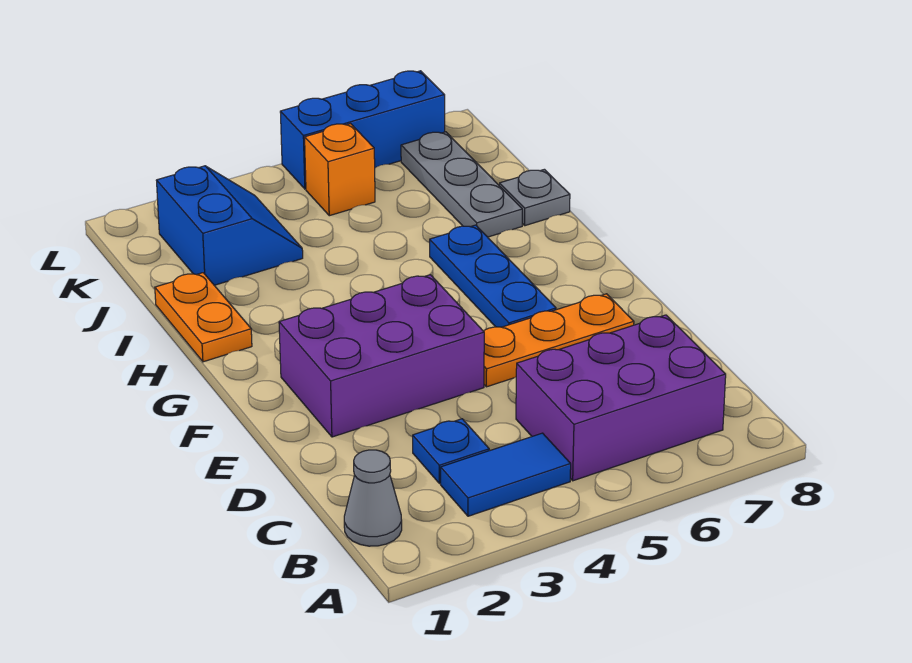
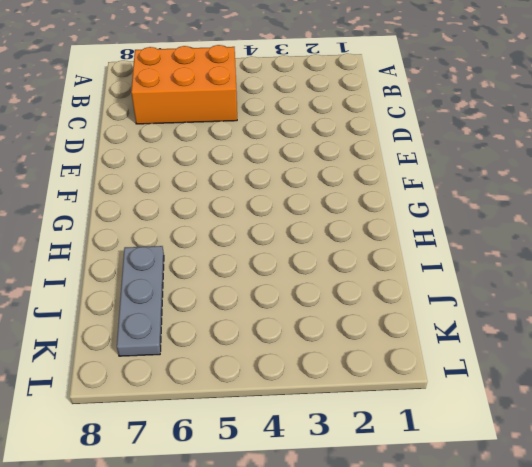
orange 2x3 brick [131,45,237,124] -> purple 2x3 brick [516,315,726,481]
none -> grey 1x1 cone [344,450,402,546]
none -> blue 1x2 tile [441,433,571,516]
none -> blue 1x1 plate [413,419,489,484]

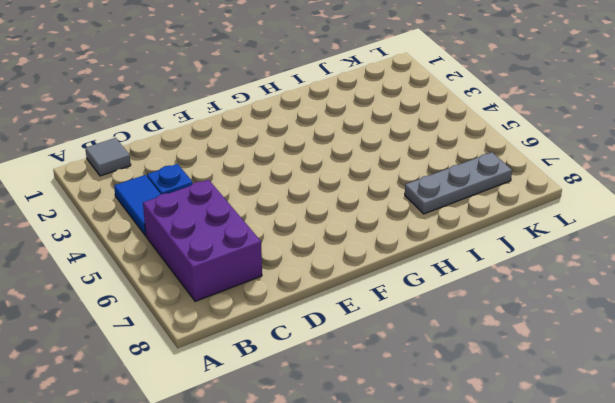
grey 1x1 tile [85,138,131,176] -> grey 1x1 cone [344,450,402,546]
none -> purple 2x3 brick [279,275,484,437]
none -> orange 1x3 plate [484,294,634,387]
none -> blue 1x3 plate [430,225,556,327]

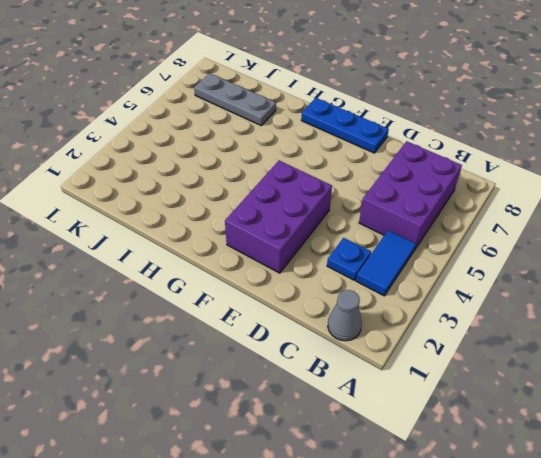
blue 1x3 plate [301,98,389,153] -> blue 1x3 plate moved to [430,225,556,327]
none -> orange 1x3 plate [484,294,634,387]
none -> orange 1x2 plate [155,273,252,362]
none -> grey 1x1 plate [499,169,570,226]

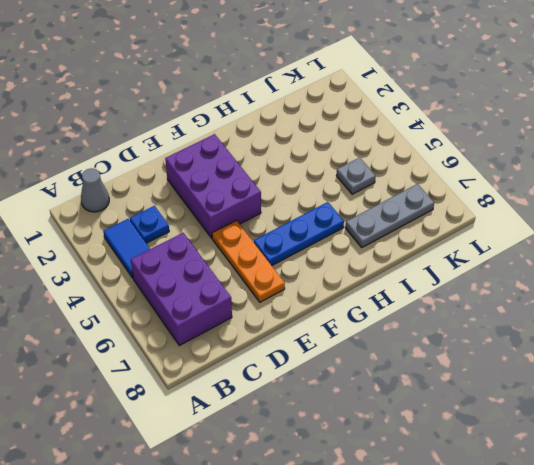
grey 1x1 plate [336,158,376,194] -> grey 1x1 plate moved to [499,169,570,226]
none -> orange 1x2 plate [155,273,252,362]
none -> blue 2x2 slope [156,166,303,285]
none -> orange 1x1 brick [305,124,375,216]

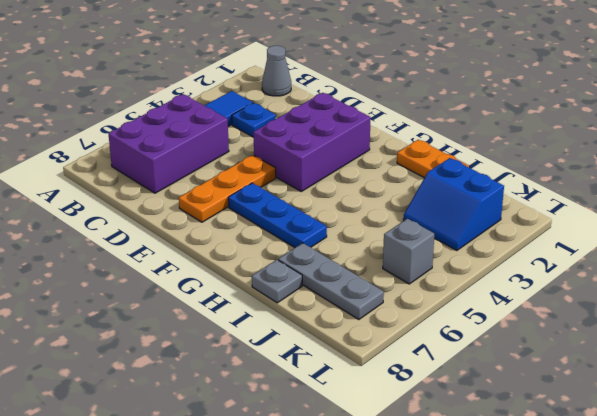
grey 1x1 brick [383,219,434,284] -> orange 1x1 brick [305,124,375,216]
none -> blue 1x3 brick [280,71,445,189]

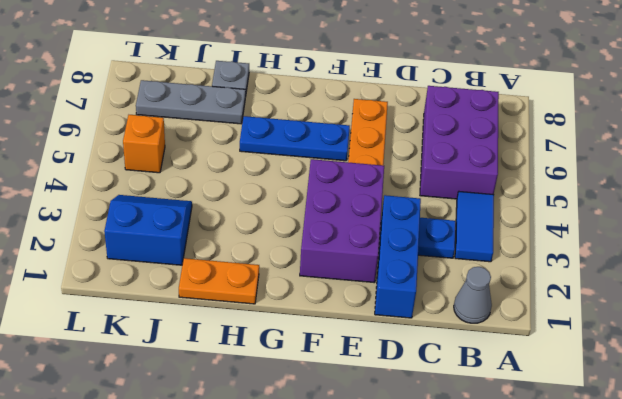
blue 1x3 brick [375,195,421,318] -> blue 1x3 brick moved to [280,71,445,189]

